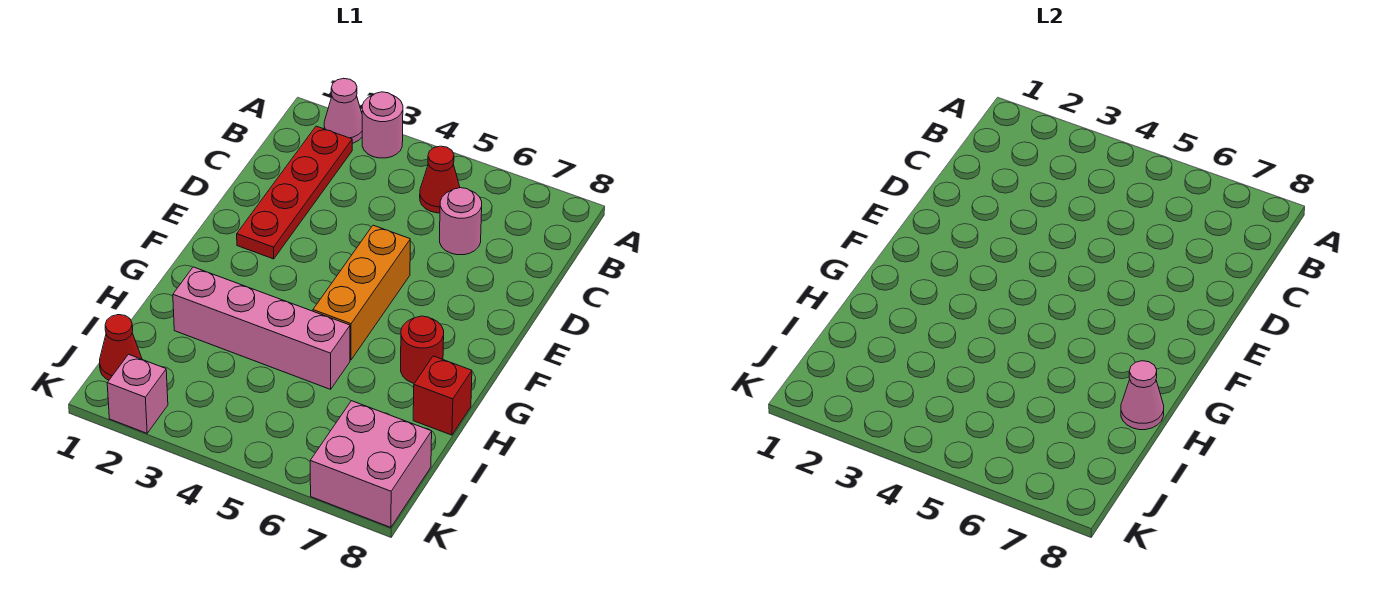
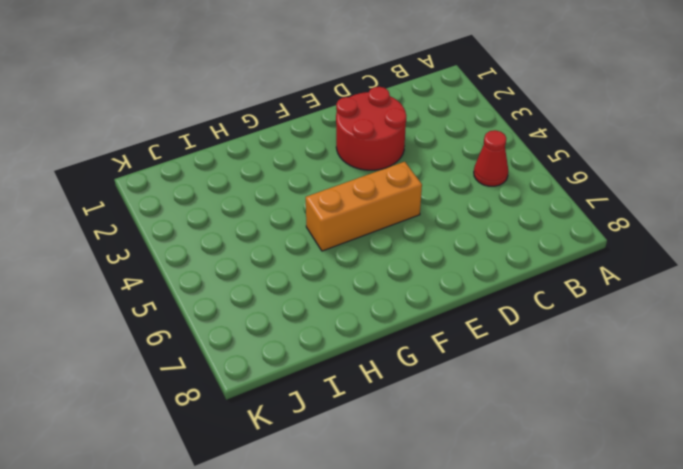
red 2x2 round brick [336,87,406,170] -> red 1x4 plate [237,126,352,259]
none -> pink 1x1 cone [324,78,362,143]
none -> pink 1x1 round brick [362,92,403,158]
none -> pink 1x1 round brick [439,188,482,255]

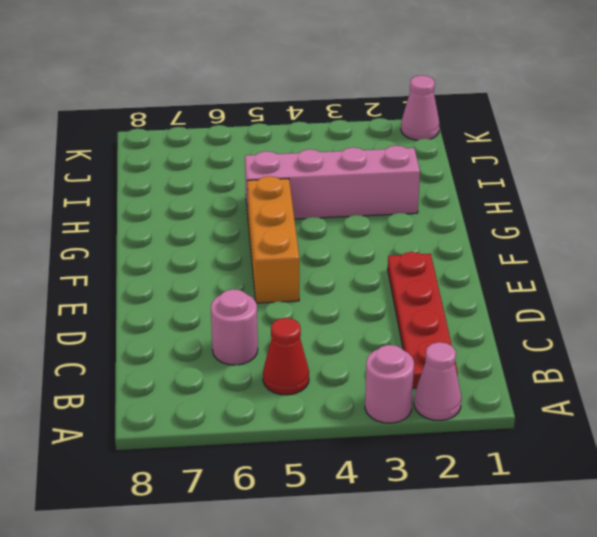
pink 1x1 cone [401,75,439,140] -> pink 1x1 cone moved to [1121,361,1164,430]
none -> red 1x1 round brick [401,316,444,383]
none -> red 1x1 brick [413,356,472,435]
none -> red 1x1 cone [100,315,142,380]

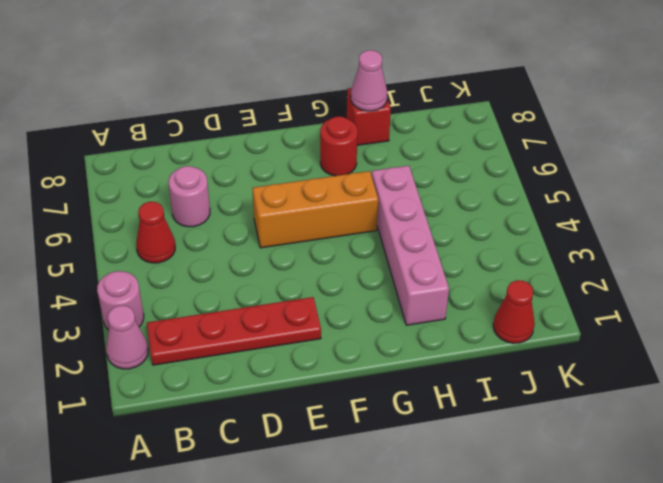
none -> pink 2x2 brick [310,401,432,527]
none -> pink 1x1 brick [107,354,168,433]

